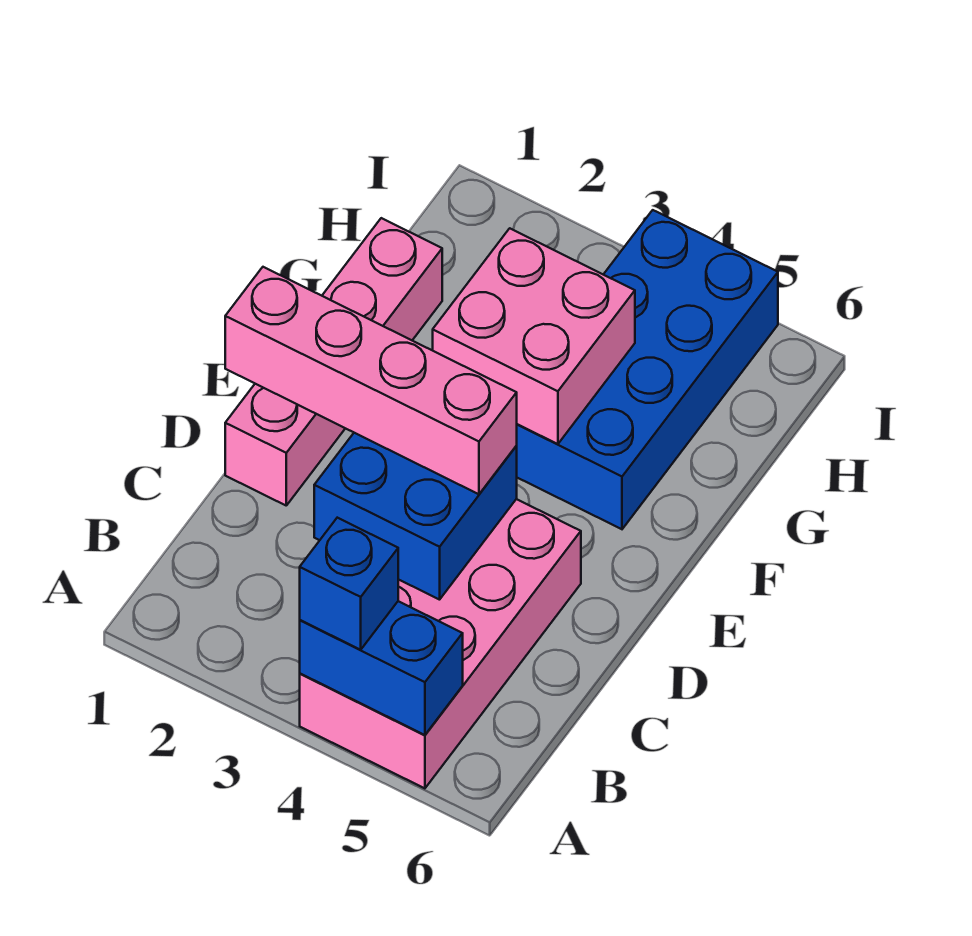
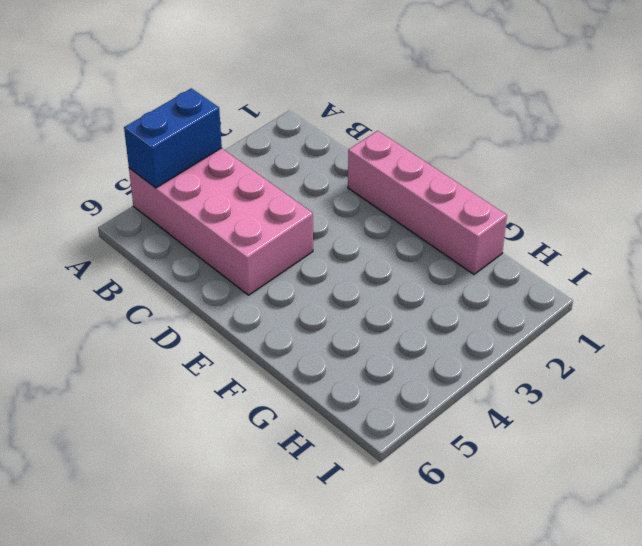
none -> blue 2x4 brick [516,210,778,529]
none -> blue 2x2 brick [314,433,517,600]

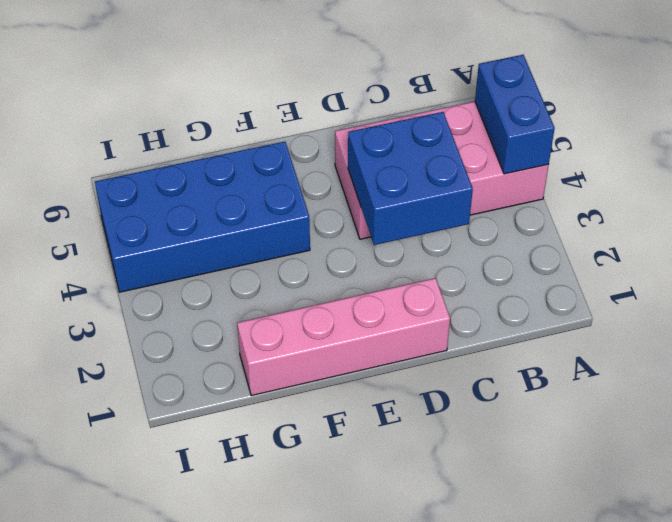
none -> pink 2x2 brick [433,228,635,444]
none -> blue 1x1 brick [300,518,398,650]

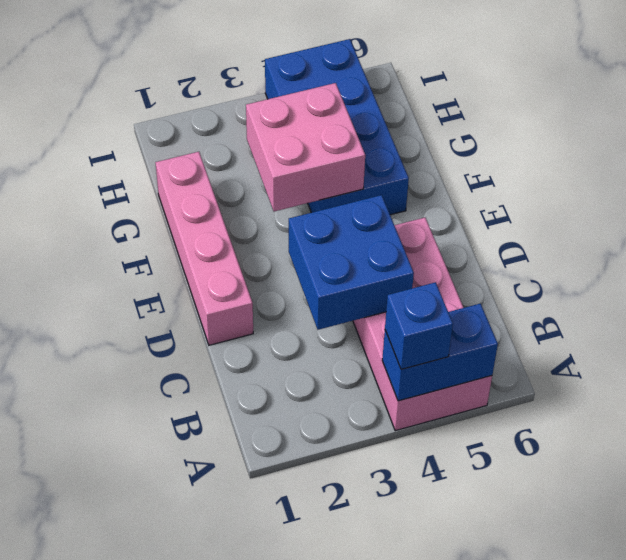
none -> pink 1x4 brick [225,267,517,494]

